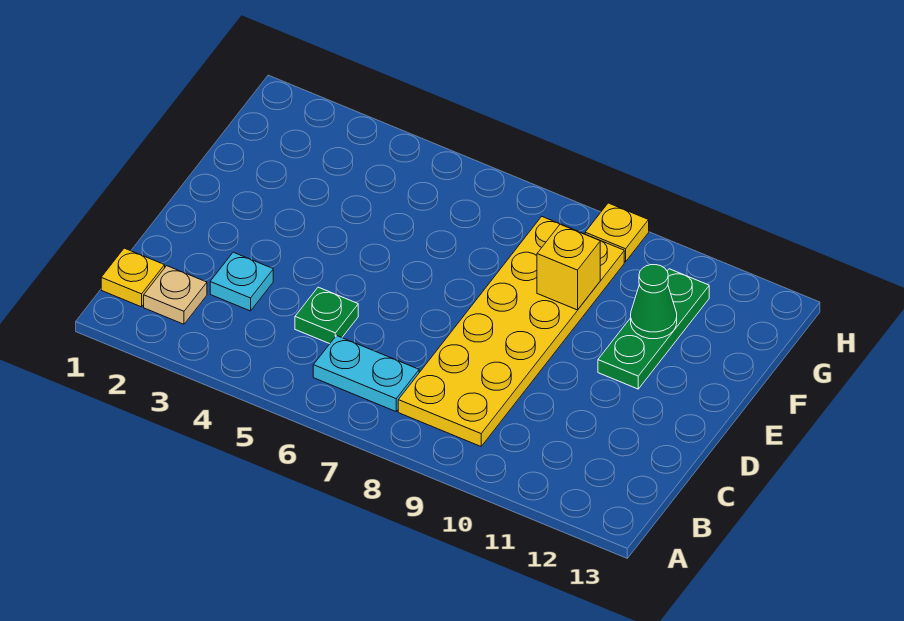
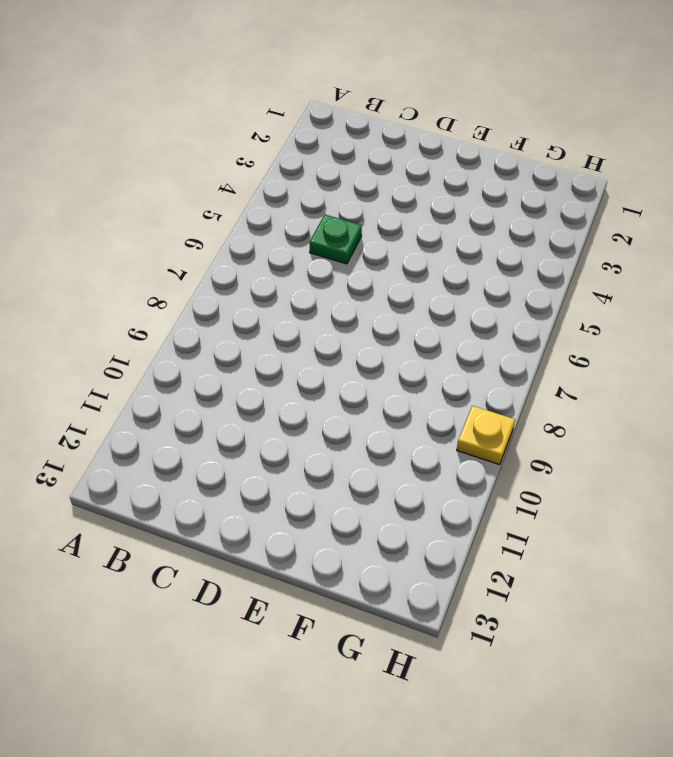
none -> yellow 1x1 plate [101,248,165,307]
none -> tan 1x1 plate [144,266,207,324]

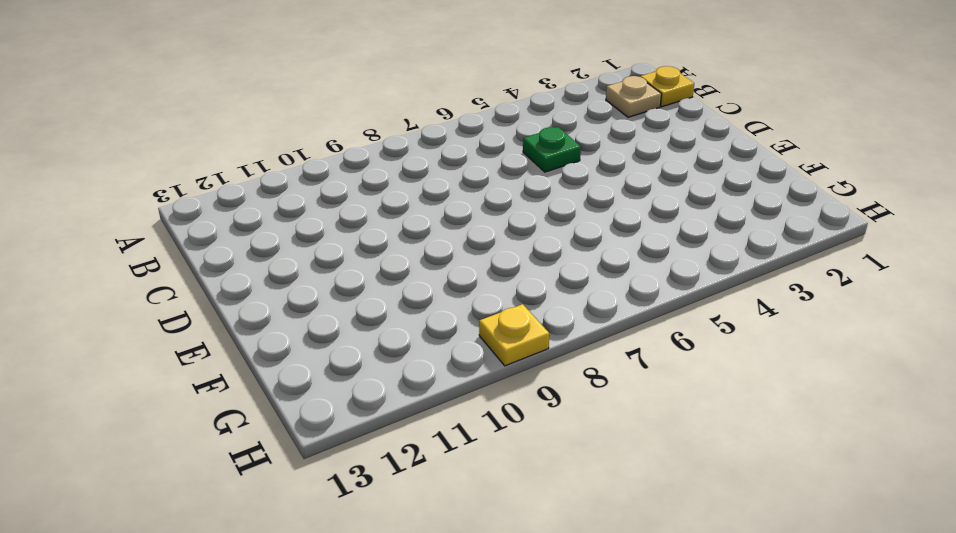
none -> cyan 1x2 plate [313,336,419,411]
none -> yellow 2x6 plate [398,217,624,446]

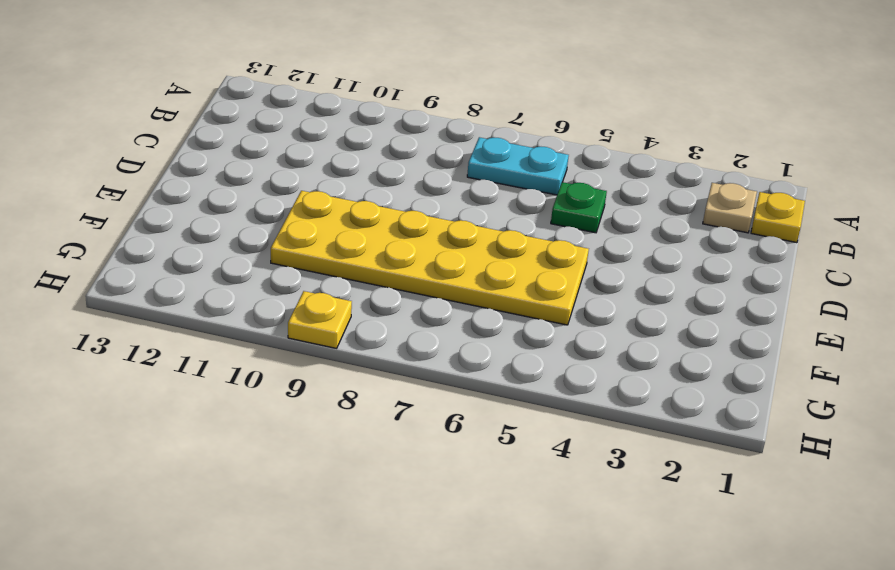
yellow 2x6 plate [271,191,589,325] -> yellow 2x6 plate turned to [398,217,624,446]
none -> cyan 1x1 plate [210,252,273,311]
none -> green 1x3 plate [598,269,709,389]

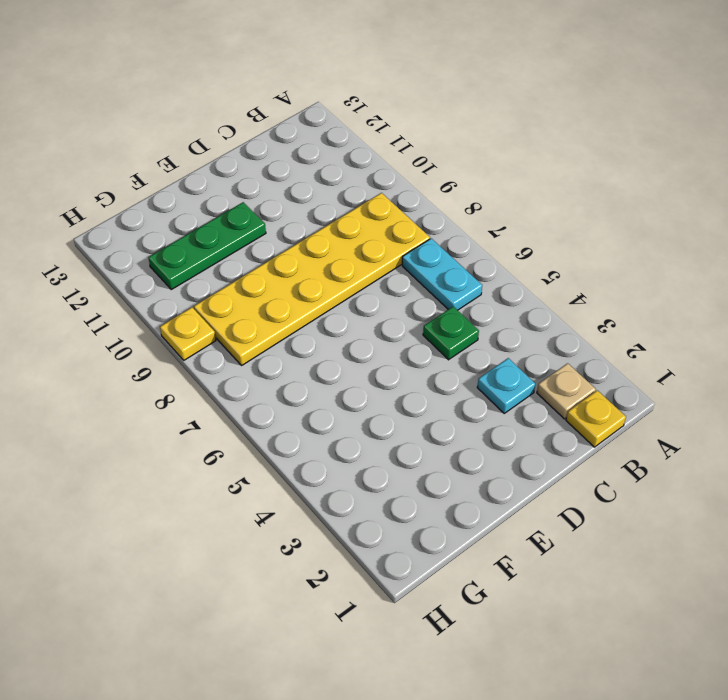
none -> yellow 1x1 brick [537,224,600,310]
none -> green 1x1 cone [631,265,677,339]

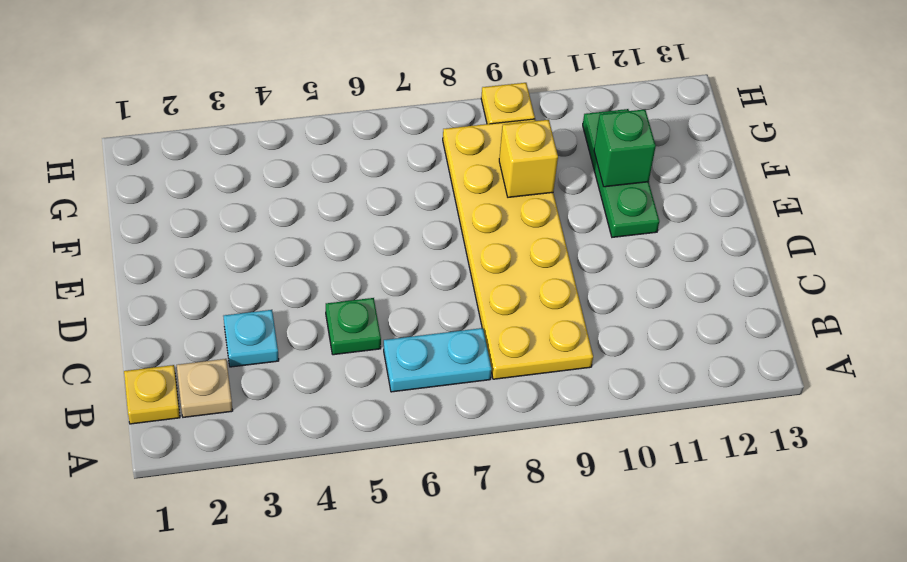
green 1x1 brick [594,109,656,187] -> green 1x1 cone [631,265,677,339]

